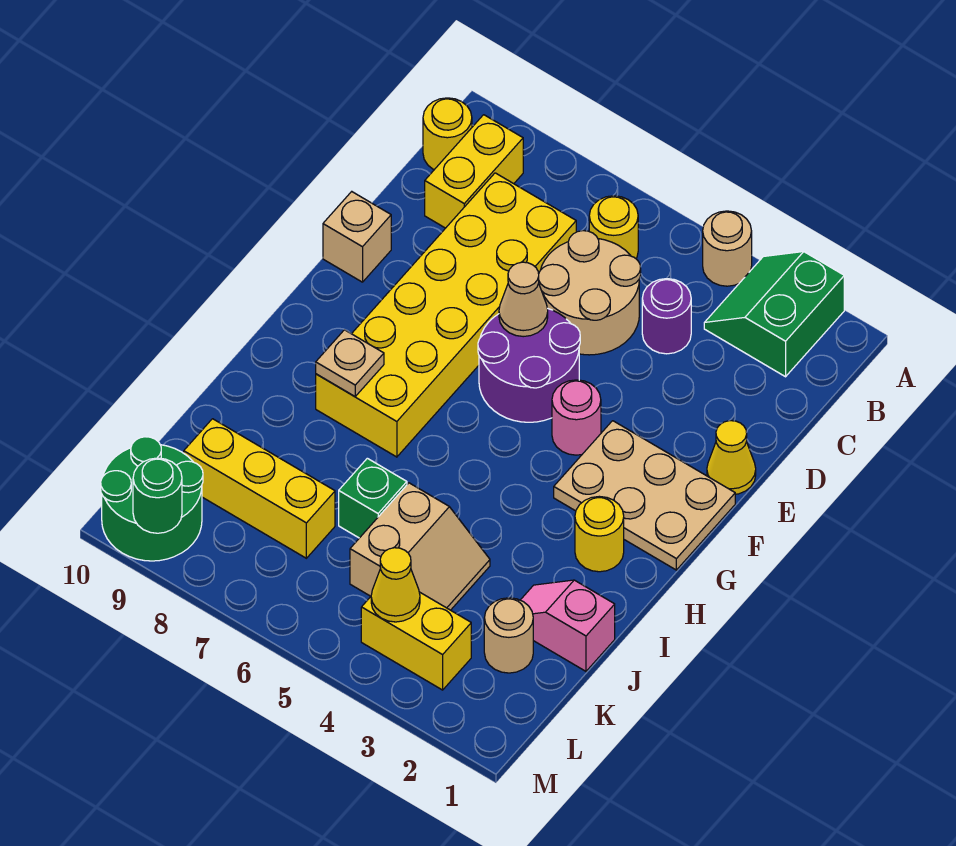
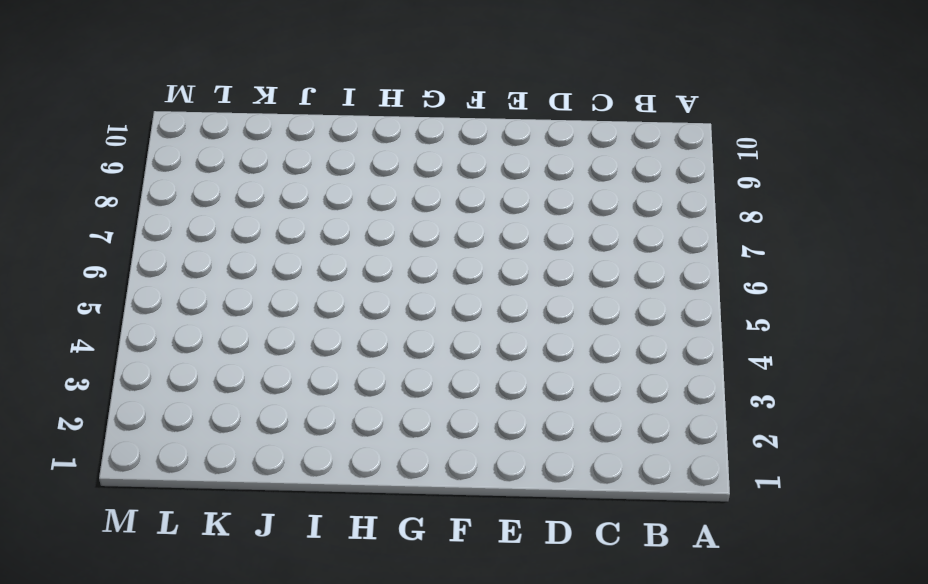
none -> green 2x2 slope [704,252,844,377]
none -> tan 1x1 round brick [703,211,752,286]
none -> yellow 1x1 round brick [589,196,638,258]

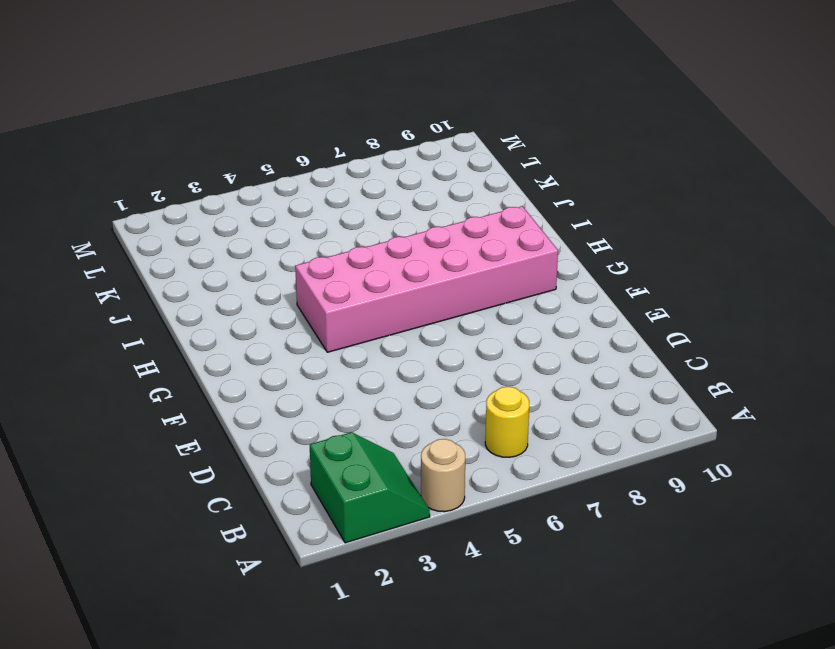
pink 2x6 brick [295,206,558,352] -> yellow 2x6 brick [316,173,576,457]
none -> yellow 1x2 brick [425,115,523,228]
none -> yellow 1x1 round brick [423,98,472,170]
none -> purple 1x1 round brick [642,279,691,354]

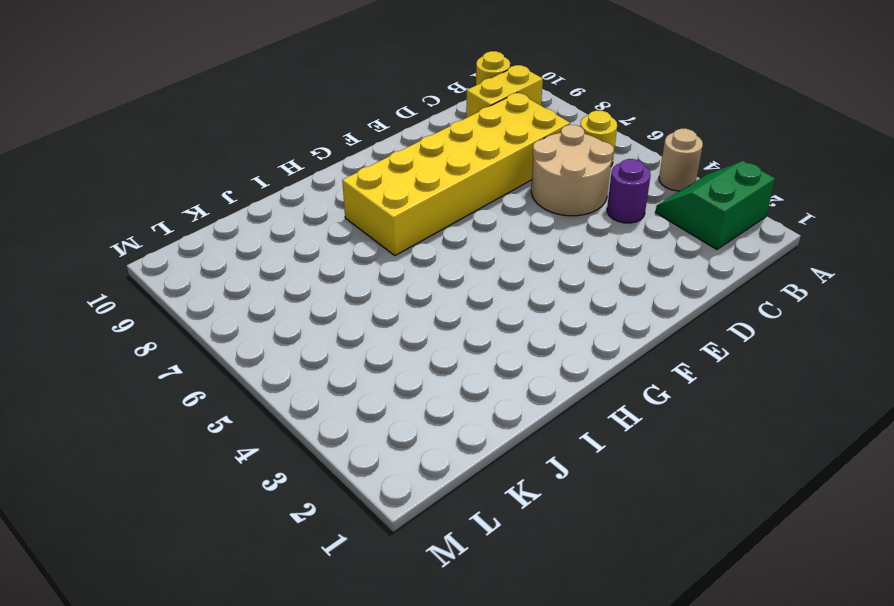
none -> yellow 1x1 cone [707,421,756,494]
none -> purple 2x2 round brick [478,308,580,422]
none -> tan 1x1 brick [323,192,391,282]

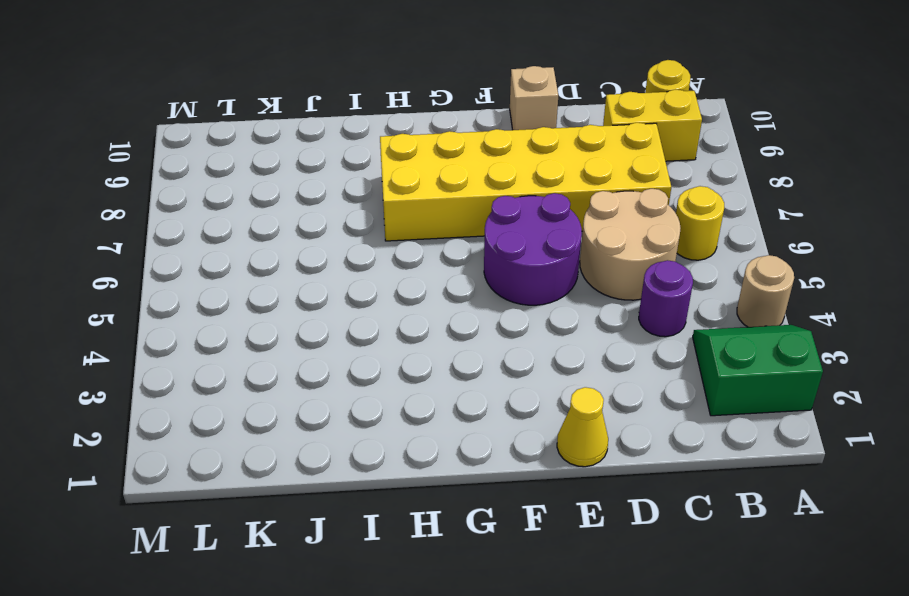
none -> tan 2x3 plate [554,421,735,570]
none -> pink 1x1 round brick [552,380,601,455]
none -> yellow 1x1 round brick [575,496,624,572]

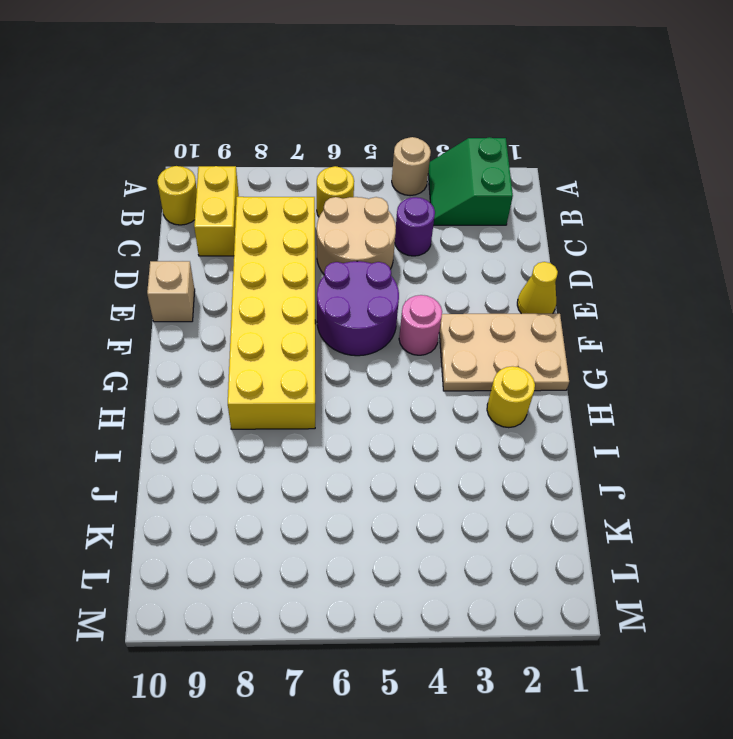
none -> pink 1x2 slope [521,580,615,671]
none -> tan 2x2 slope [350,483,490,610]
none -> green 1x1 brick [339,458,407,538]

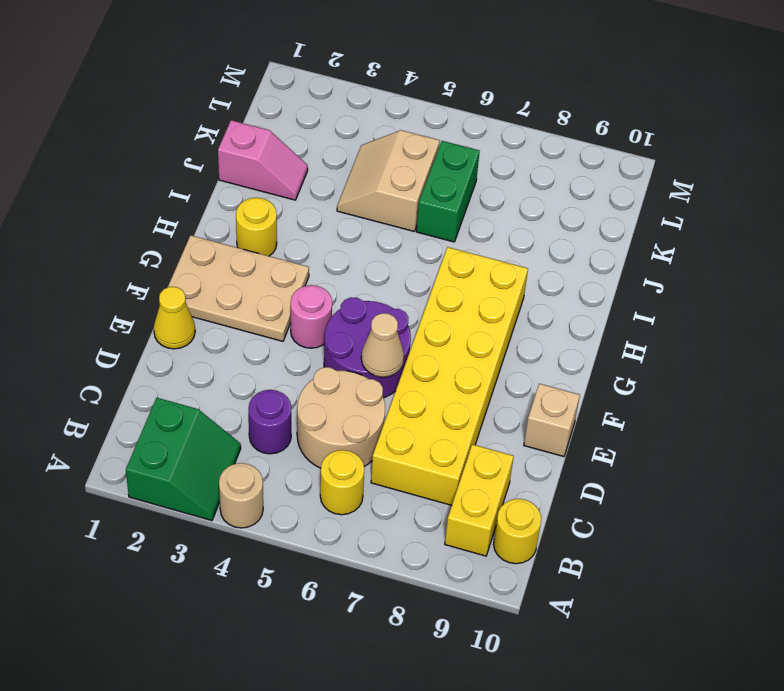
green 1x2 brick [417,141,480,242] -> green 1x1 brick [339,458,407,538]
none -> tan 1x1 round brick [484,598,533,673]
none -> yellow 1x3 brick [184,419,335,558]
none -> yellow 1x2 brick [361,592,471,690]

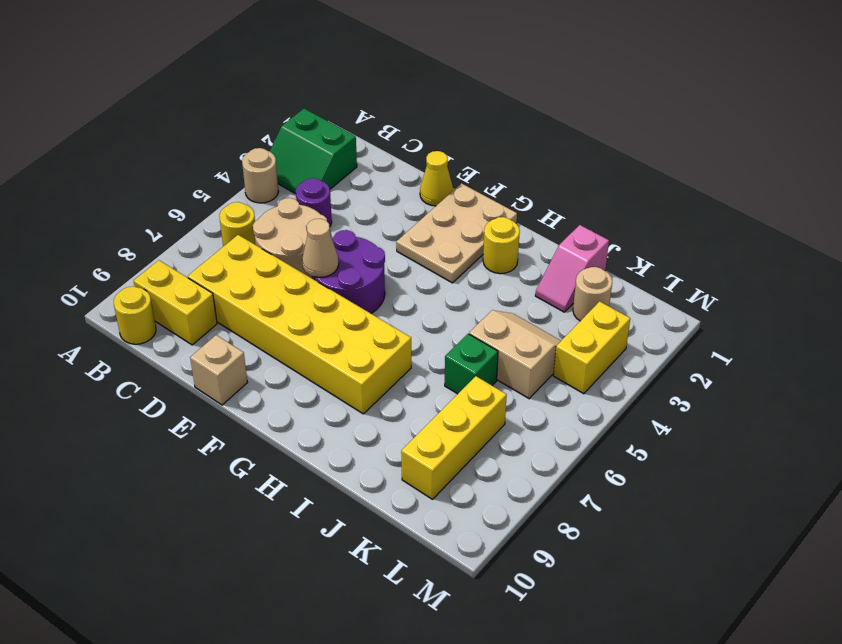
none -> pink 1x1 round brick [552,380,601,455]
none -> green 2x2 round brick [101,437,203,561]
none -> tan 1x1 plate [316,330,384,396]

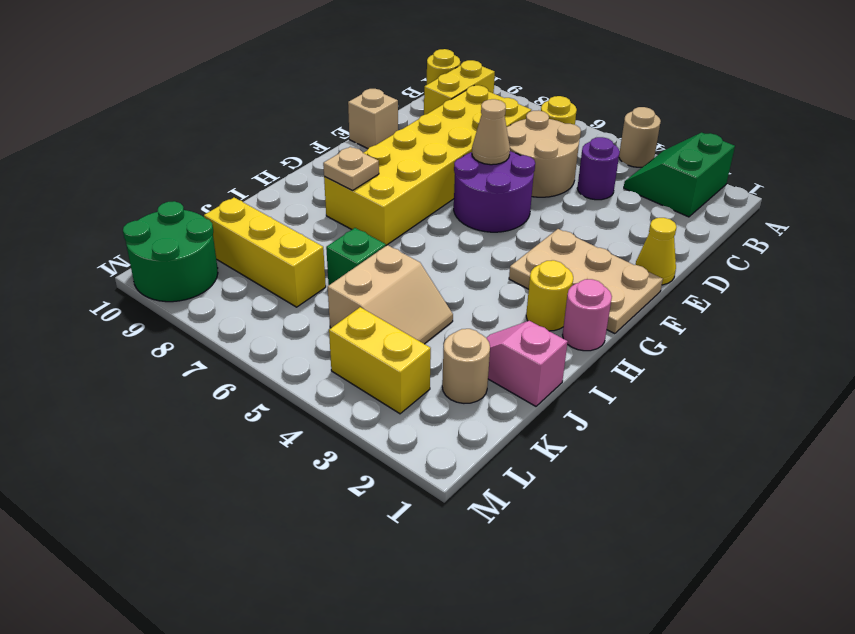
pink 1x1 round brick [563,279,612,351] -> pink 1x1 round brick moved to [552,380,601,455]
none -> yellow 1x1 cone [371,548,420,622]
none -> green 1x1 round brick [133,458,182,533]

